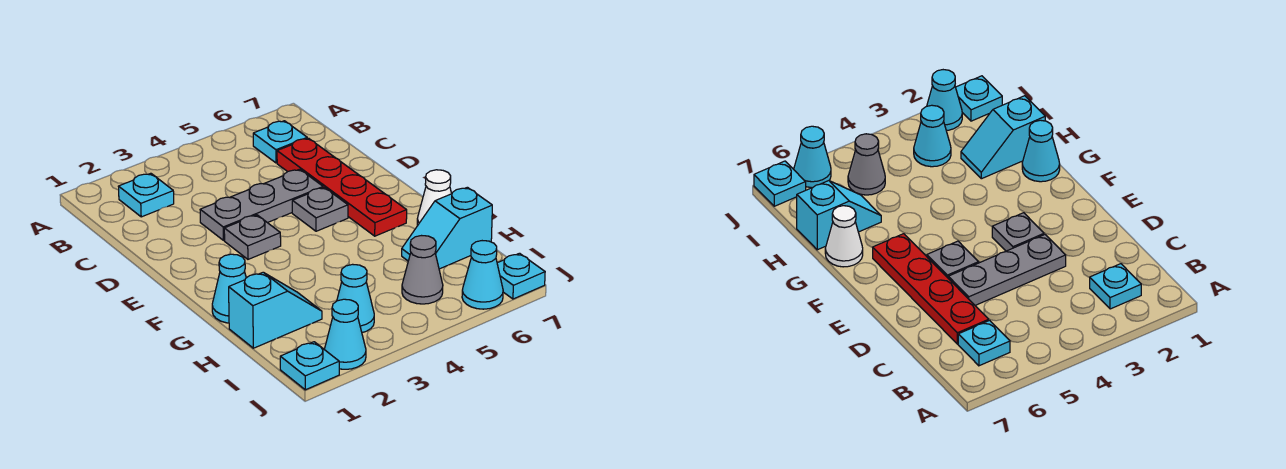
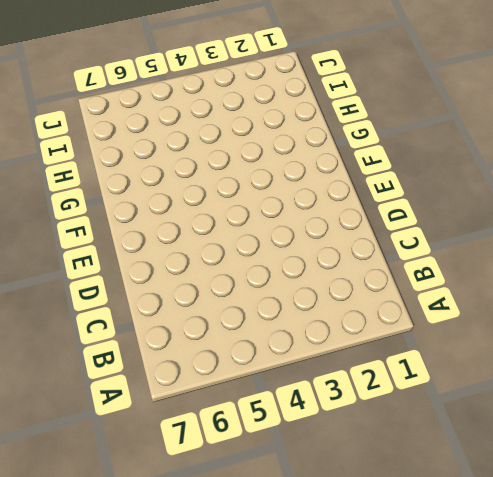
none -> cyan 1x1 plate [118,173,174,217]
none -> cyan 1x1 plate [253,121,307,163]
none -> red 1x4 plate [277,138,407,236]

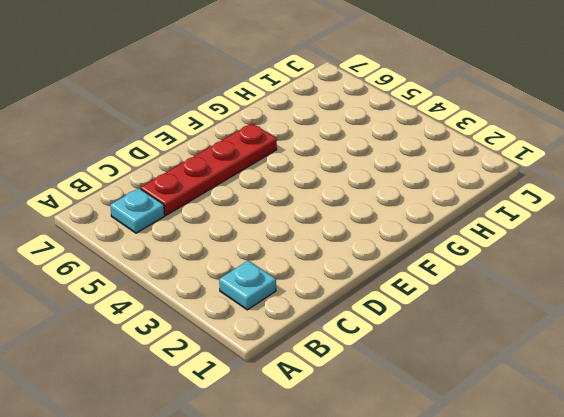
none -> grey 1x3 plate [200,169,323,240]
none -> grey 1x1 plate [224,215,281,259]
none -> grey 1x1 plate [292,187,348,231]

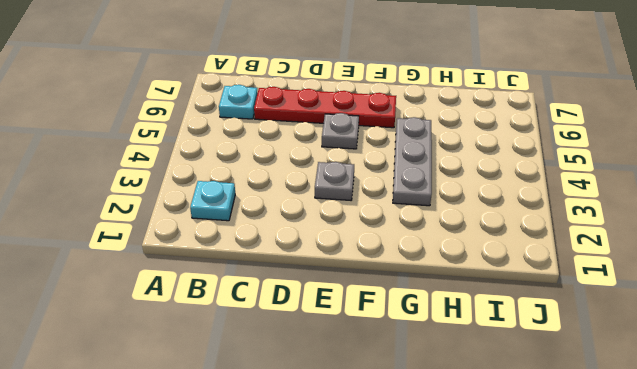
grey 1x3 plate [393,117,432,206] -> grey 1x3 plate moved to [200,169,323,240]
none -> cyan 1x1 cone [212,254,246,323]
none -> white 1x1 cone [417,170,452,226]
none -> cyan 1x2 slope [229,272,322,348]

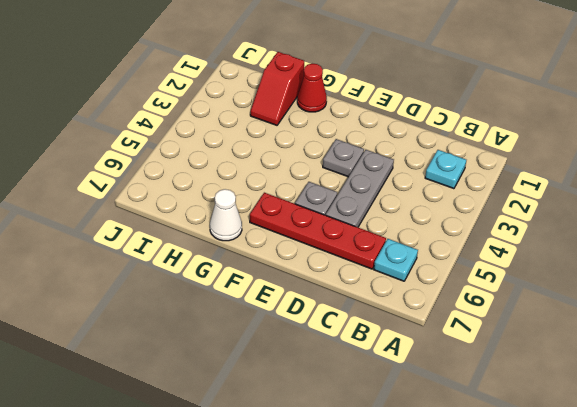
red 1x1 cone [297,64,327,112] -> cyan 1x1 cone [212,254,246,323]
red 1x2 slope [250,52,304,125] -> cyan 1x2 slope [229,272,322,348]
none -> cyan 1x2 slope [402,187,492,269]
none -> cyan 1x1 cone [337,264,374,333]
none -> grey 1x1 cone [402,236,443,304]

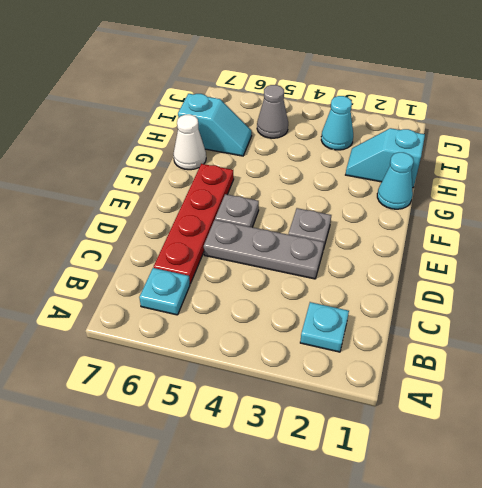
none -> cyan 1x1 plate [280,342,339,390]
none -> cyan 1x1 cone [324,299,366,369]
none -> cyan 1x1 cone [462,241,503,309]

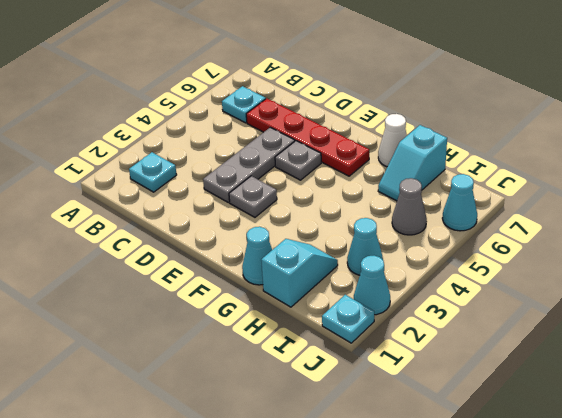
none -> cyan 1x1 plate [497,253,545,299]

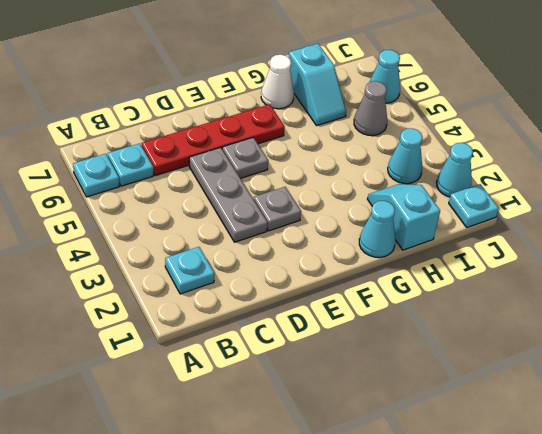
cyan 1x1 plate [73,154,119,197] -> cyan 1x1 plate moved to [497,253,545,299]

